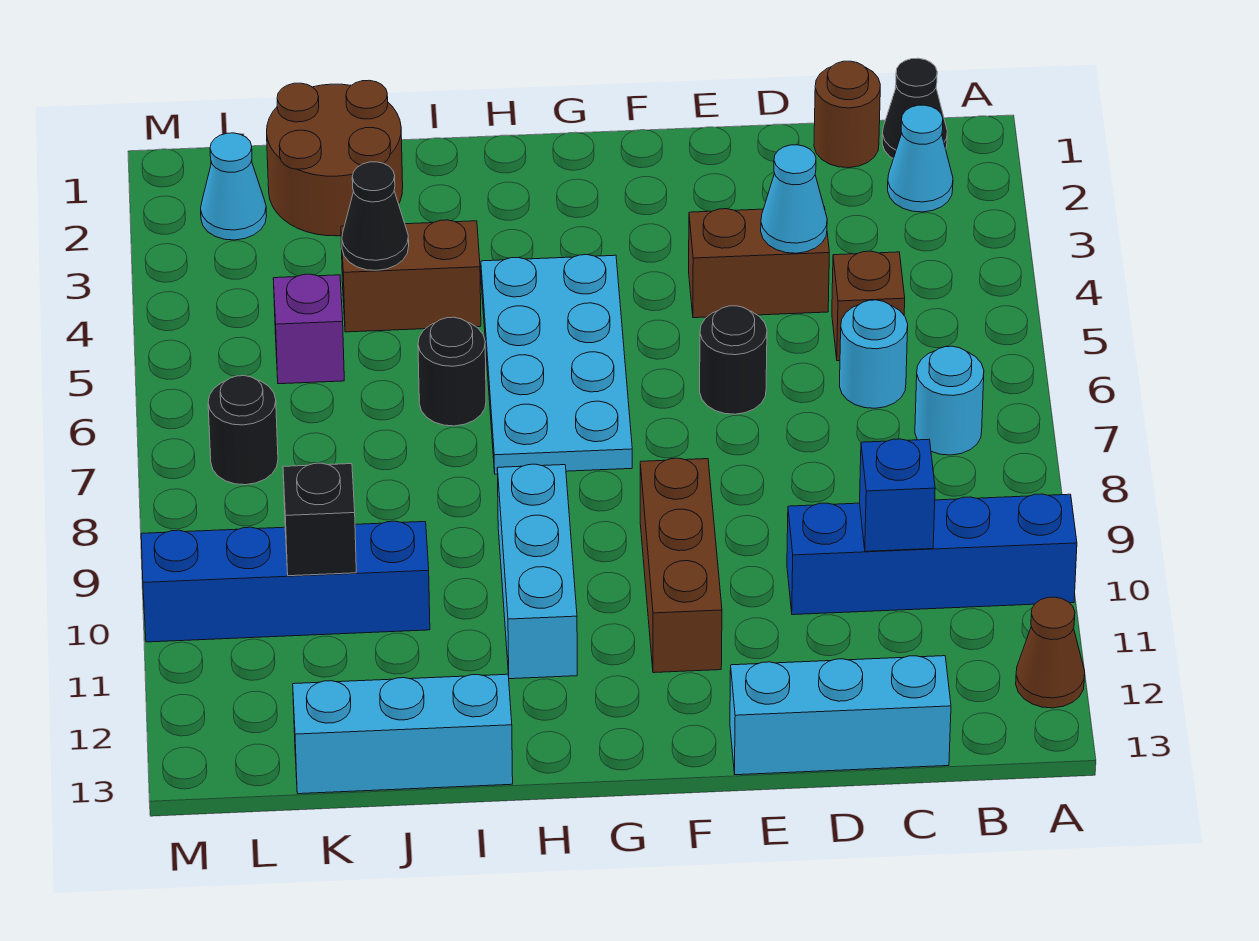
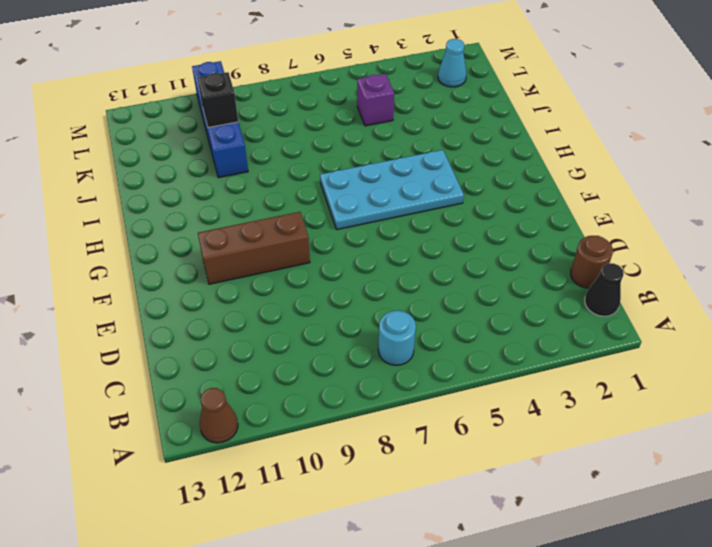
none -> blue 1x4 brick [787,494,1077,615]
none -> cyan 1x1 cone [888,105,953,212]
none -> brown 1x1 brick [832,251,905,361]

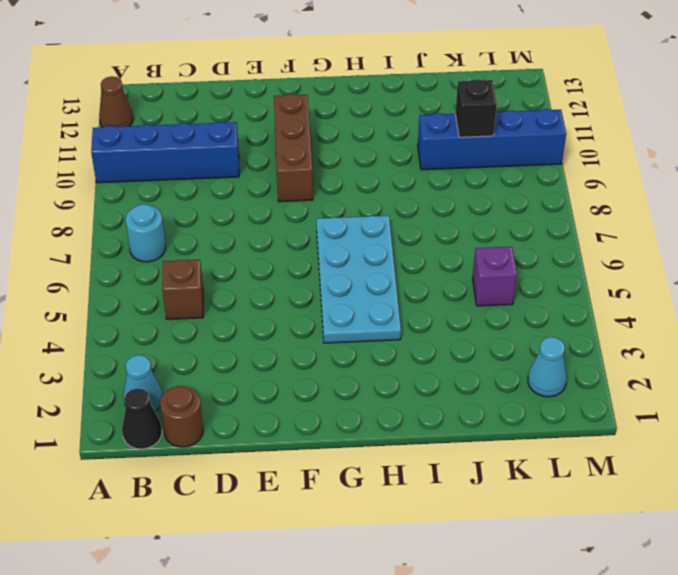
none -> cyan 1x1 round brick [839,300,908,408]
none -> cyan 1x3 brick [730,656,951,775]
none -> brown 1x2 brick [689,207,829,318]

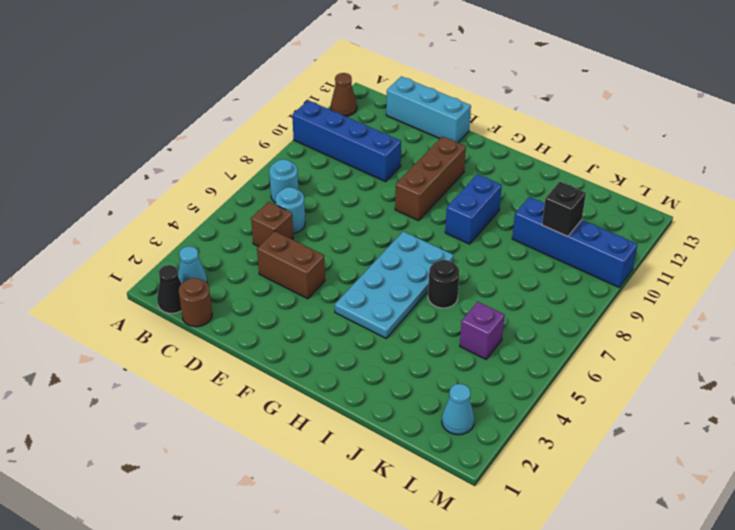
blue 1x2 brick [445,174,502,244] -> cyan 1x3 brick [497,464,577,679]
none -> black 1x1 round brick [700,306,767,414]
none -> brown 1x2 brick [341,220,481,332]
none -> cyan 1x3 brick [293,674,513,794]

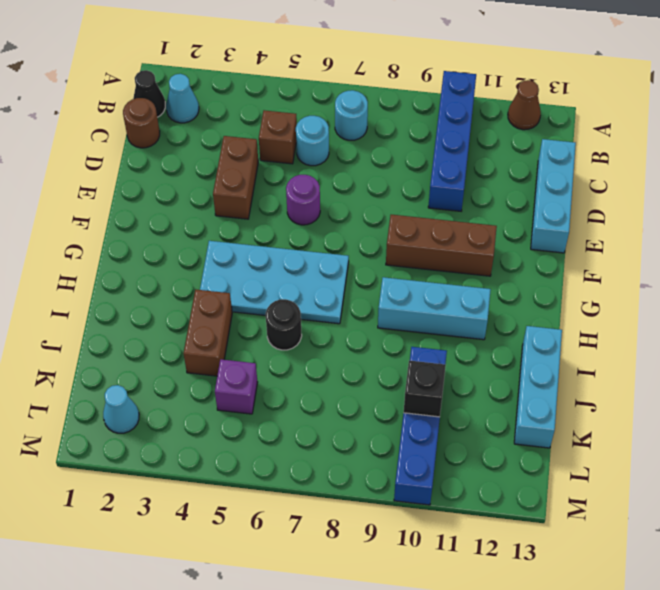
purple 1x1 round brick [286,175,320,225] -> black 1x1 round brick [700,306,767,414]
none -> brown 2x2 round brick [267,80,403,236]
none -> black 1x1 round brick [208,376,278,485]
none -> blue 1x1 brick [860,439,935,551]

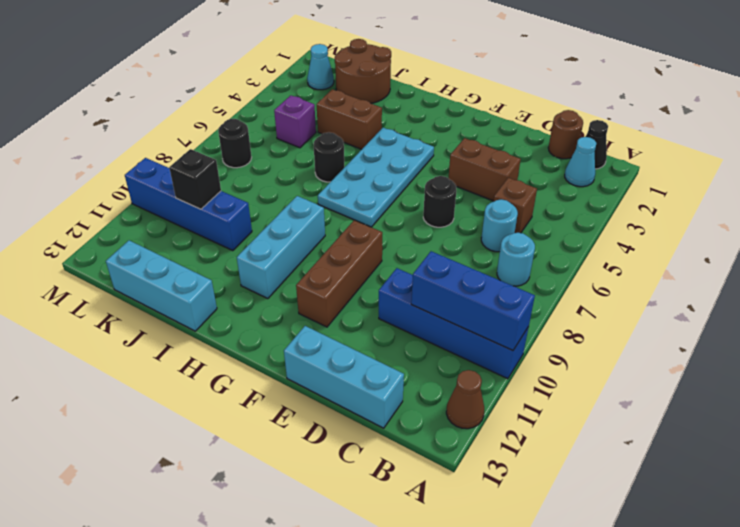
blue 1x3 brick [411,251,535,350] -> blue 1x1 brick [860,439,935,551]
none -> cyan 1x1 cone [761,145,827,253]
none -> black 1x1 cone [342,162,409,270]

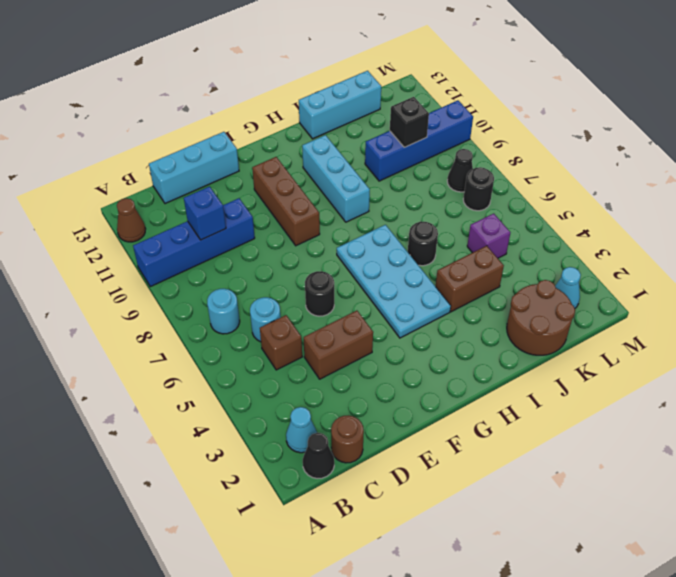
black 1x1 cone [447,149,473,192] -> black 1x1 cone moved to [342,162,409,270]
none -> cyan 1x1 cone [761,145,827,253]

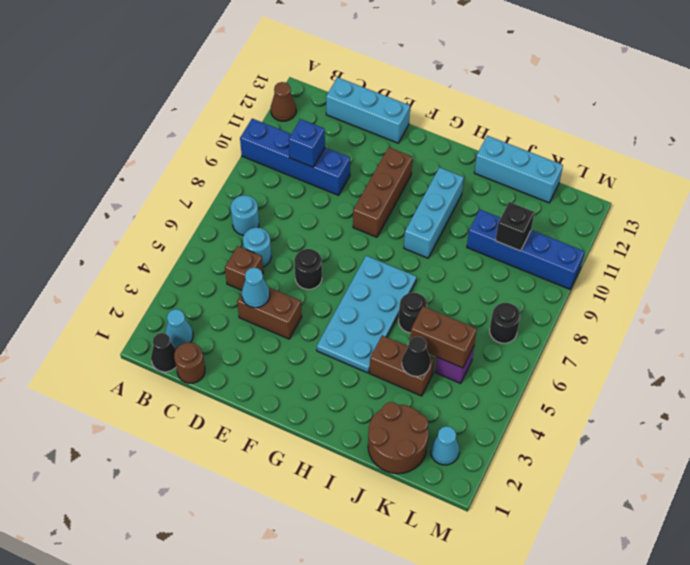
brown 1x2 brick [410,306,477,368] -> none

